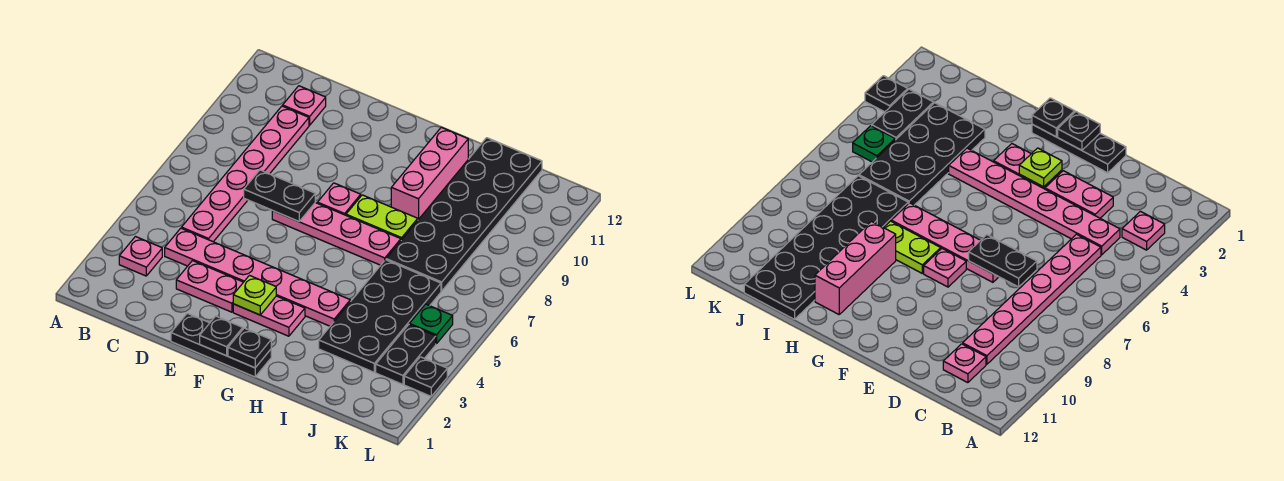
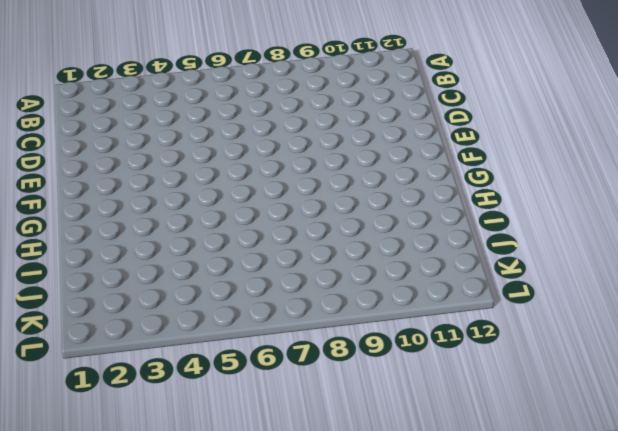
none -> pink 1x1 plate [119,237,162,276]
none -> pink 1x6 plate [165,228,350,326]
none -> pink 1x6 plate [182,106,309,242]

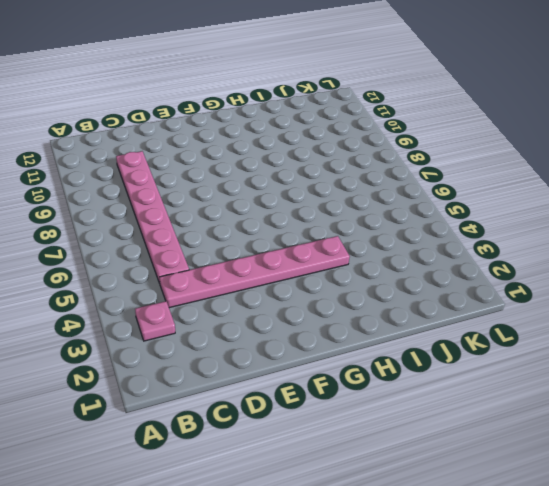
none -> pink 1x1 plate [283,86,326,125]
none -> pink 1x2 plate [176,261,243,312]
none -> black 1x3 plate [171,313,271,377]

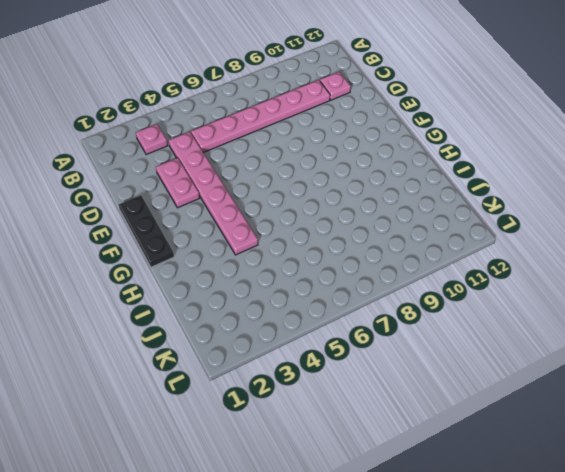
none -> pink 1x4 plate [272,203,401,265]
none -> pink 1x2 plate [233,296,305,336]
none -> pink 1x1 plate [318,183,361,215]

